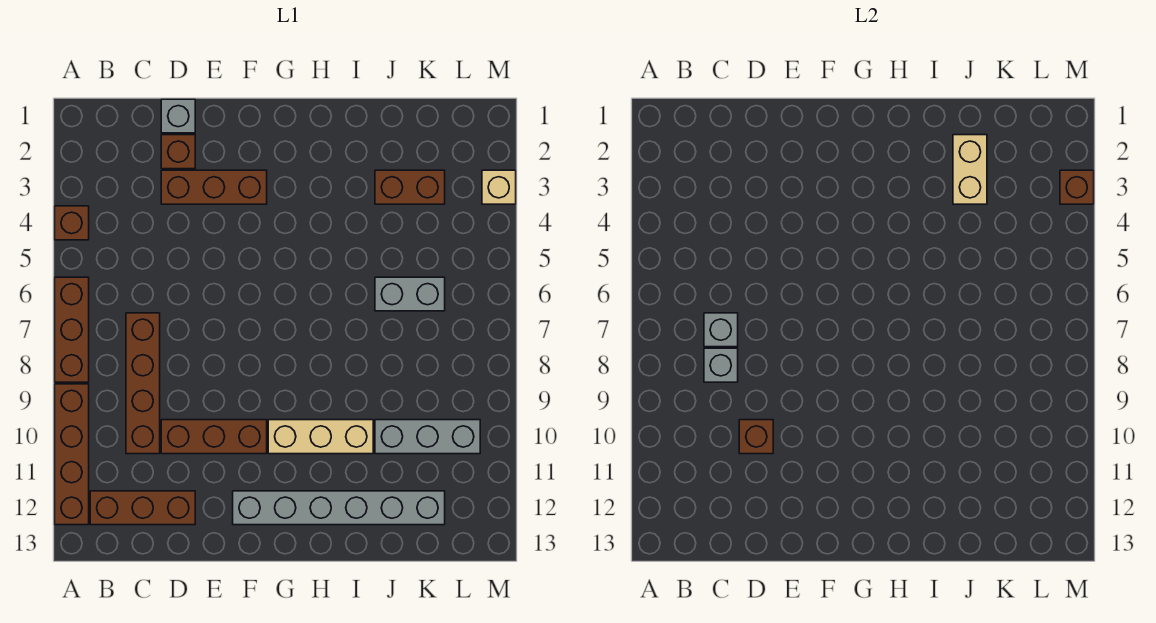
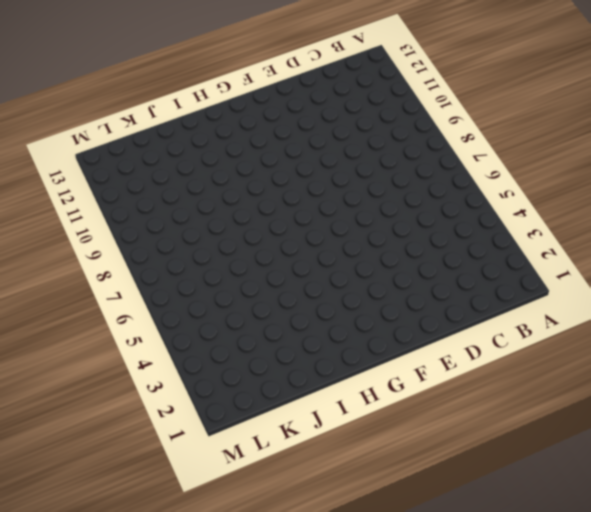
none -> brown 1x1 brick [55,206,89,240]
none -> brown 1x3 brick [55,277,89,382]
none -> brown 1x4 brick [55,384,89,525]

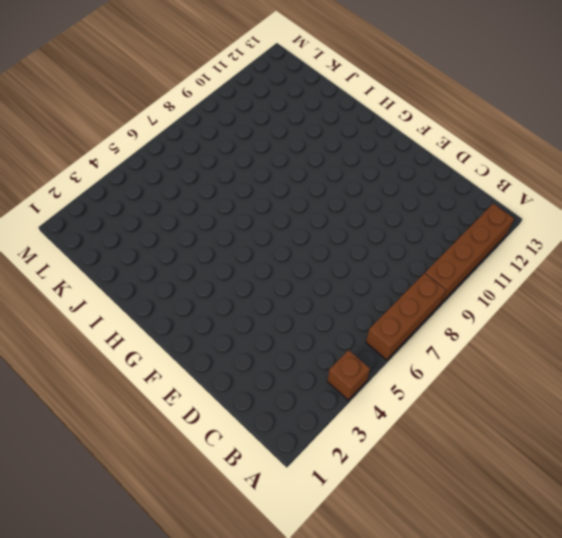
none -> brown 1x3 brick [90,491,195,525]
none -> brown 1x4 brick [126,313,160,454]
none -> grey 1x1 brick [161,99,195,133]

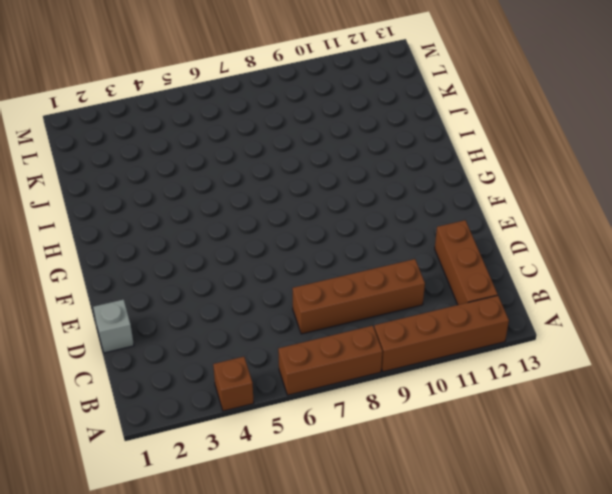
none -> brown 1x1 brick [161,135,195,169]
none -> brown 1x3 brick [161,170,267,204]
none -> brown 1x3 brick [161,420,267,454]

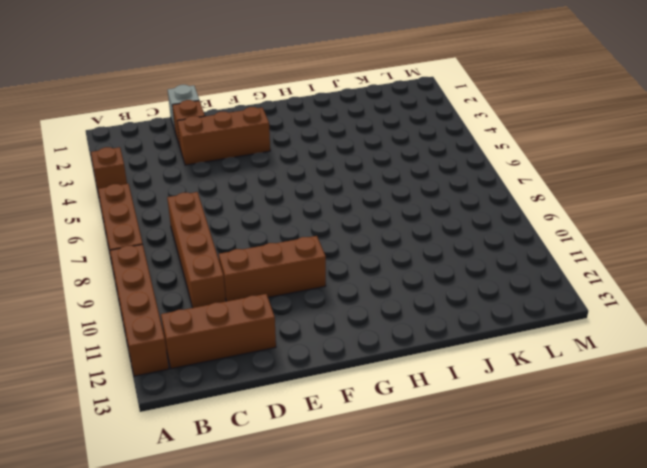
none -> grey 1x6 brick [233,491,445,525]
none -> tan 1x3 brick [268,420,373,454]
none -> brown 1x2 brick [375,170,445,204]

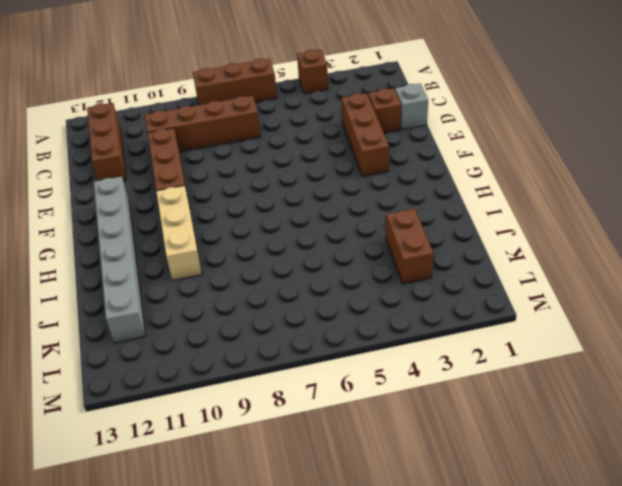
none -> brown 1x4 brick [55,384,89,525]
none -> grey 1x2 brick [375,277,445,311]
none -> grey 1x3 brick [375,420,480,454]

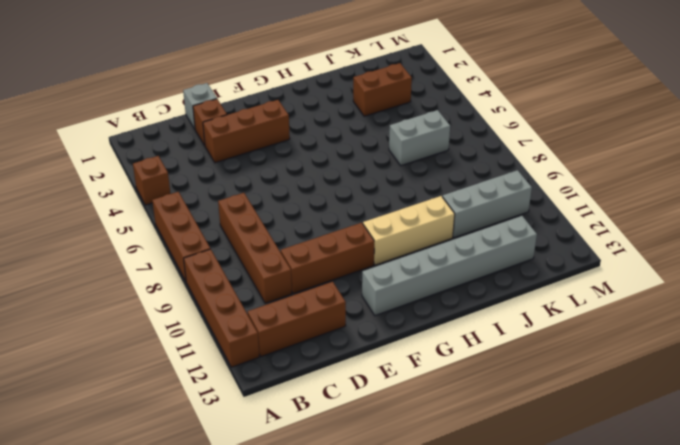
none -> tan 1x1 brick [482,170,516,204]
none -> grey 1x1 brick [704,313,738,347]
none -> grey 1x1 brick [704,348,738,382]

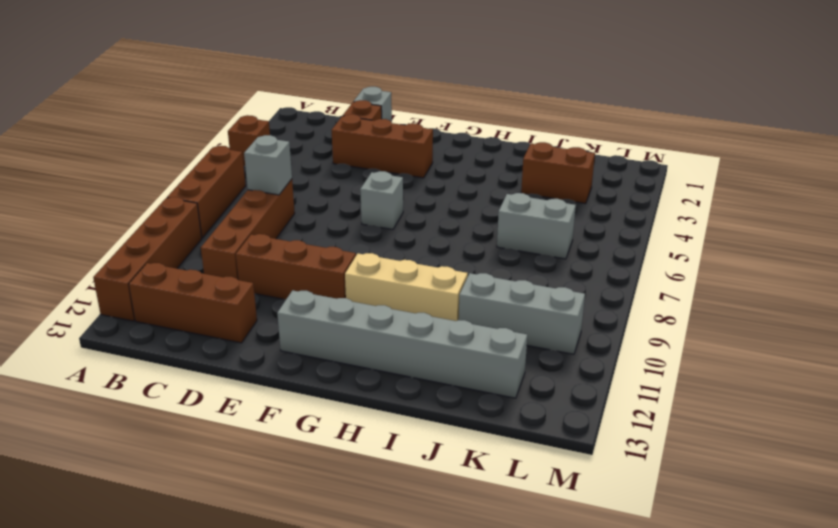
grey 1x1 brick [360,171,403,229] -> grey 1x1 brick moved to [704,348,738,382]
none -> tan 1x1 brick [482,170,516,204]
none -> brown 1x1 brick [739,420,773,454]
none -> tan 1x2 brick [953,135,987,204]

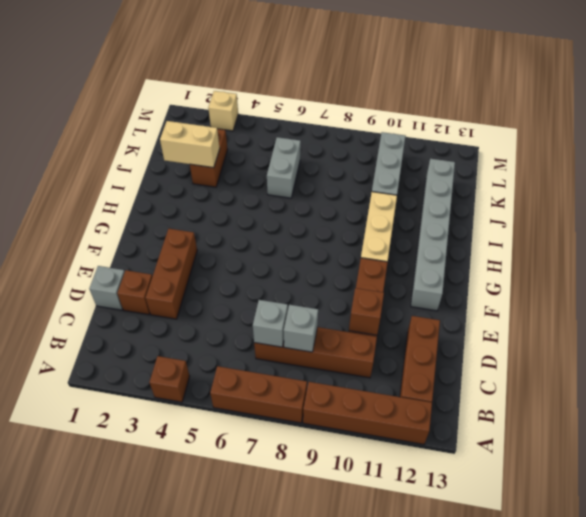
none -> brown 1x1 brick [1060,170,1094,204]

